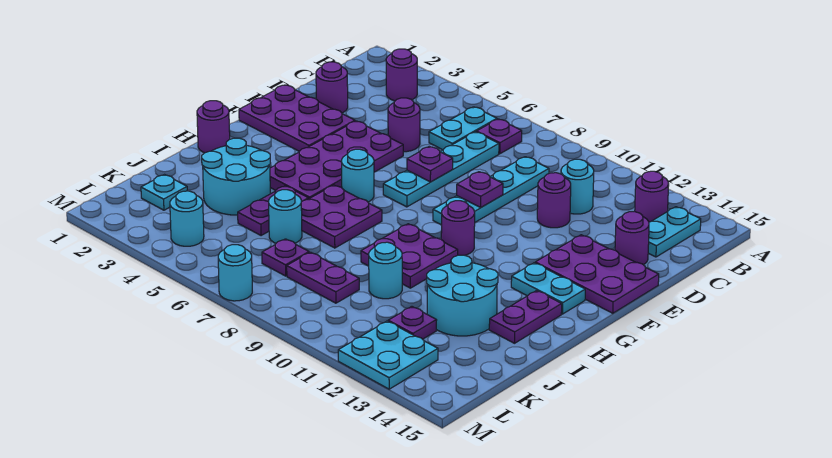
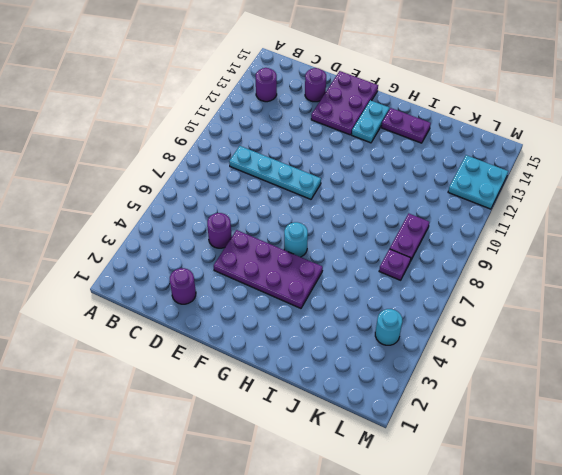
none -> purple 1x1 round brick [386,49,417,101]
none -> cyan 1x2 plate [429,107,497,150]
none -> purple 1x1 plate [476,119,522,154]
none -> cyan 1x2 plate [648,207,701,257]

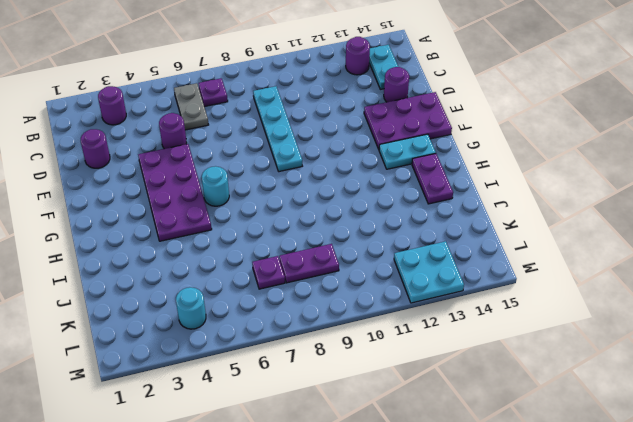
grey 1x2 plate [174,83,209,130] -> cyan 1x2 plate [429,107,497,150]
none -> cyan 1x4 plate [383,132,499,207]
none -> cyan 1x1 round brick [561,159,594,214]
none -> purple 1x1 round brick [537,173,571,228]
none -> purple 2x3 plate [239,85,355,151]

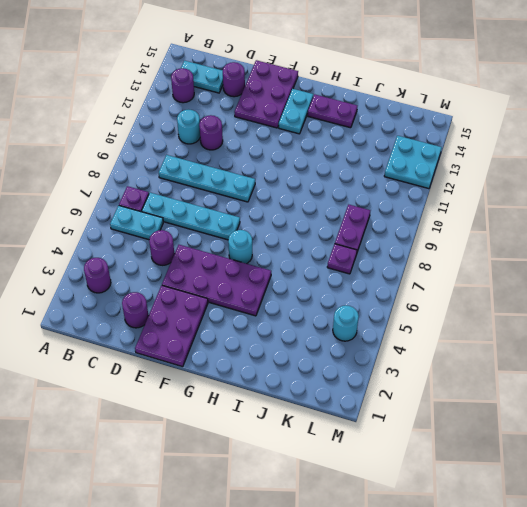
none -> purple 1x1 round brick [441,201,475,255]
none -> purple 1x1 round brick [197,101,230,153]
none -> purple 2x2 plate [301,185,382,248]
none -> purple 2x2 plate [361,224,458,288]

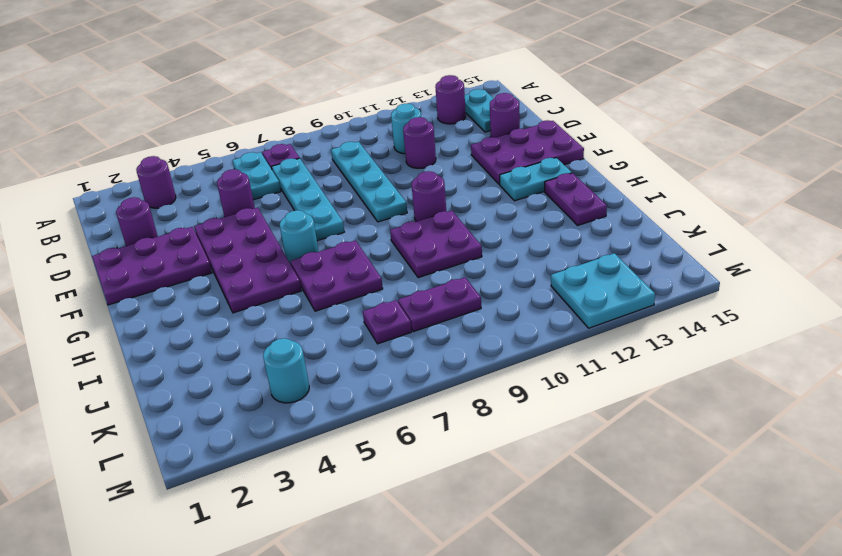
none -> purple 1x1 round brick [197,101,230,153]
none -> cyan 2x2 round brick [202,138,270,215]
none -> purple 1x2 plate [238,186,308,236]
none -> cyan 2x2 round brick [427,255,498,336]

